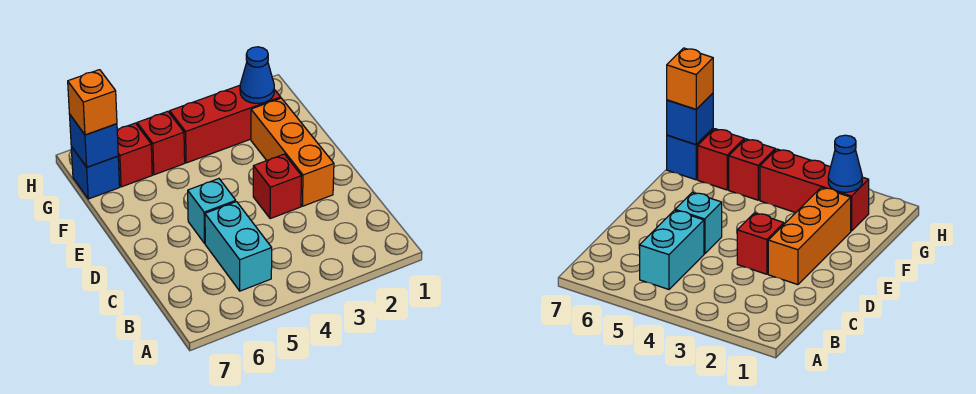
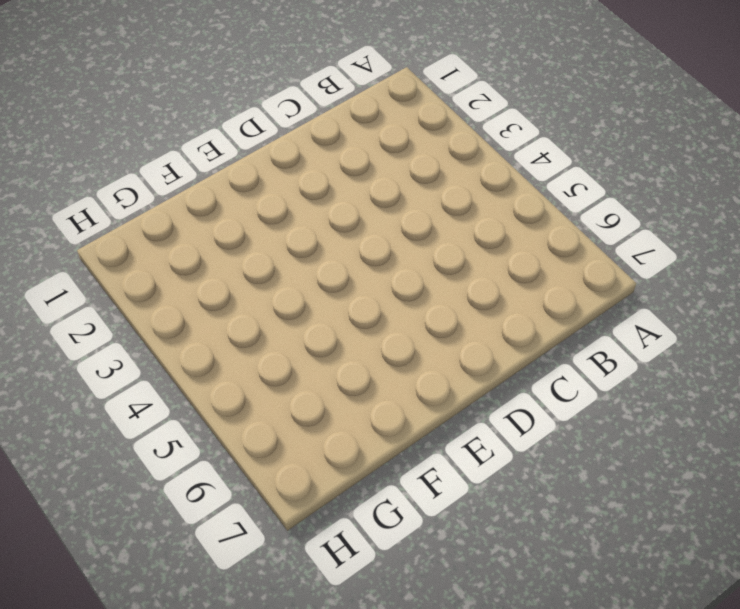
none -> cyan 1x2 brick [205,202,272,291]
none -> orange 1x3 brick [251,98,334,206]

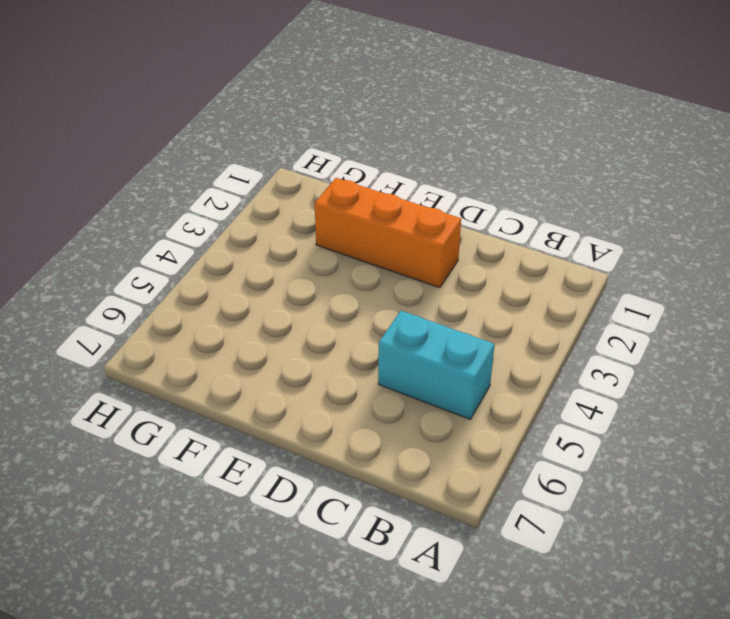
none -> red 1x1 brick [253,154,301,219]
none -> cyan 1x1 brick [188,179,236,243]

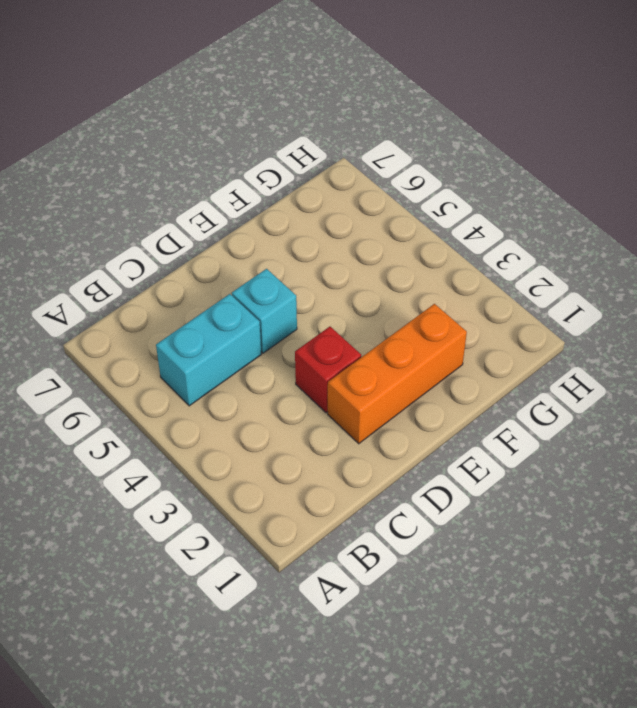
none -> red 1x3 brick [170,85,281,163]
none -> red 1x1 brick [137,111,185,175]

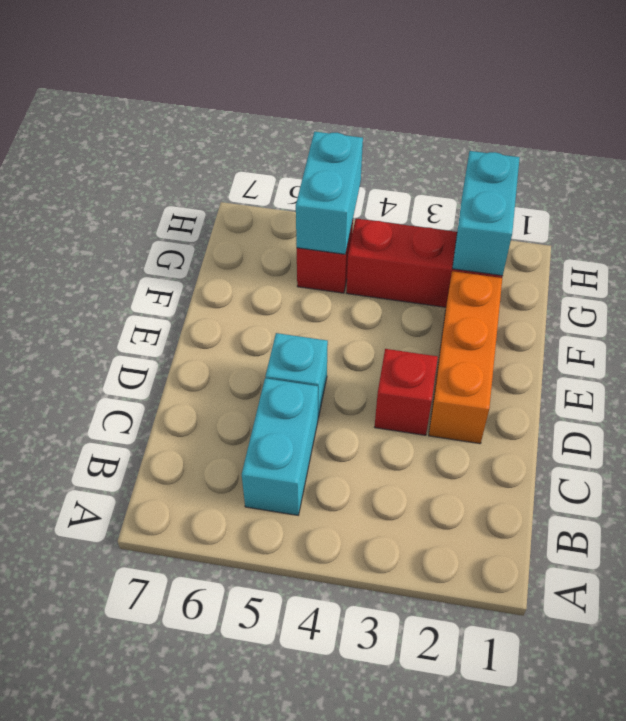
cyan 1x2 brick [452,151,520,276] -> blue 1x1 cone [240,47,274,103]
cyan 1x2 brick [296,132,363,254] -> none
none -> red 1x1 brick [117,123,152,187]
none -> blue 1x1 brick [71,147,120,199]

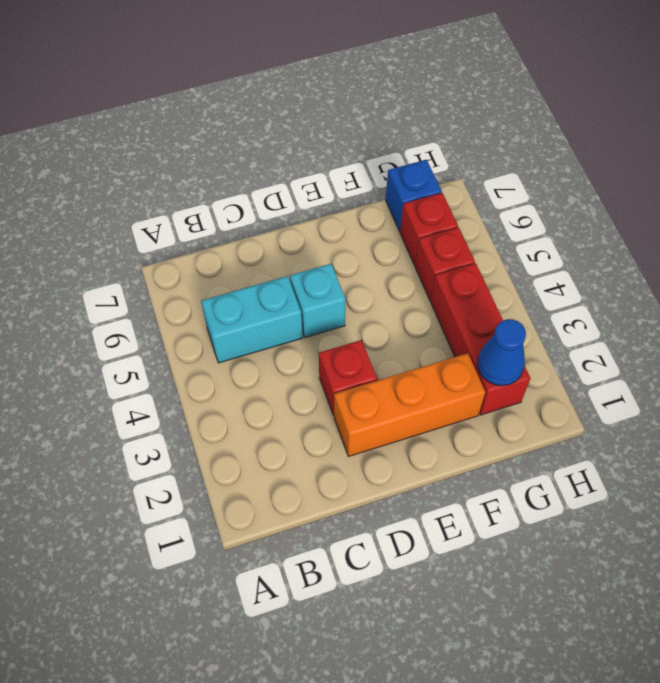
none -> blue 1x1 brick [69,114,118,167]
none -> orange 1x1 brick [68,70,117,135]

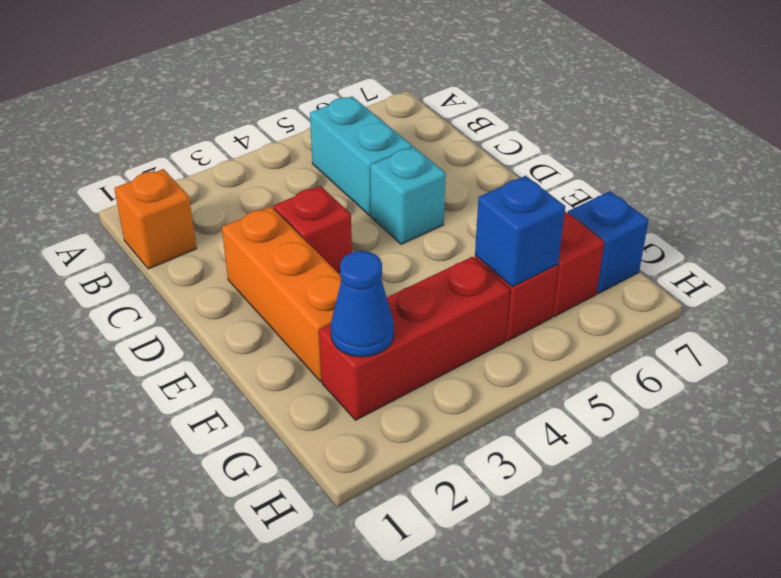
orange 1x1 brick [114,169,197,269] -> orange 1x1 brick moved to [68,70,117,135]
blue 1x1 brick [475,176,565,287] -> blue 1x1 brick moved to [69,114,118,167]

